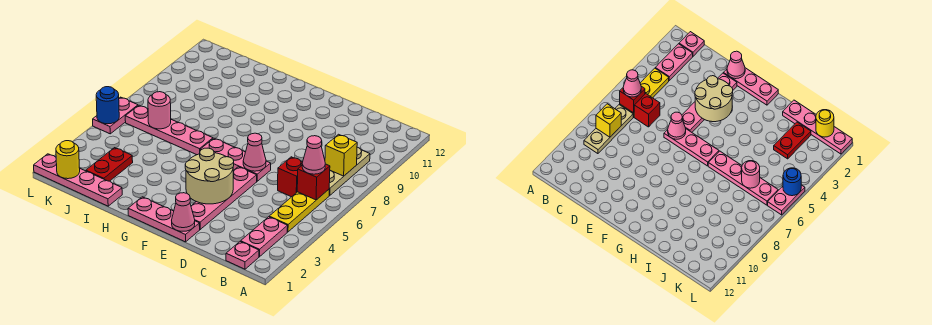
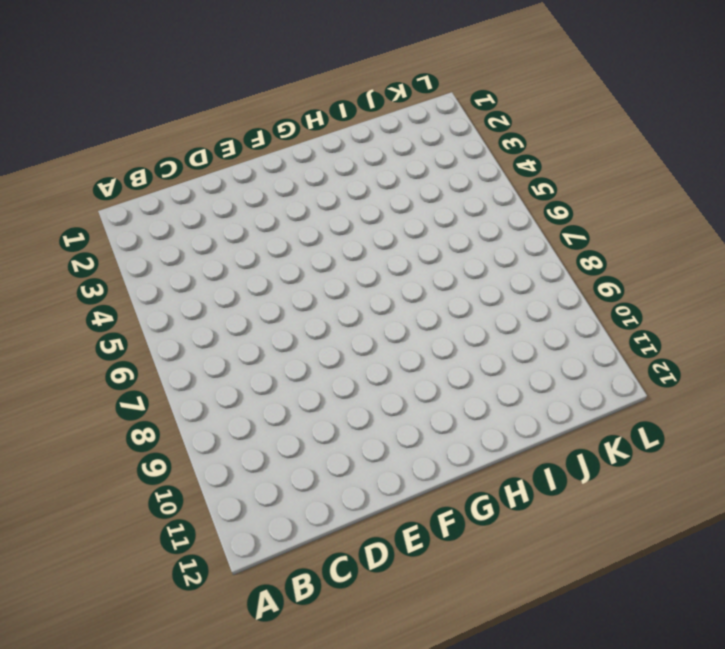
none -> pink 1x1 plate [226,241,259,269]
none -> pink 1x2 plate [241,217,288,257]
none -> yellow 1x3 plate [269,189,329,232]

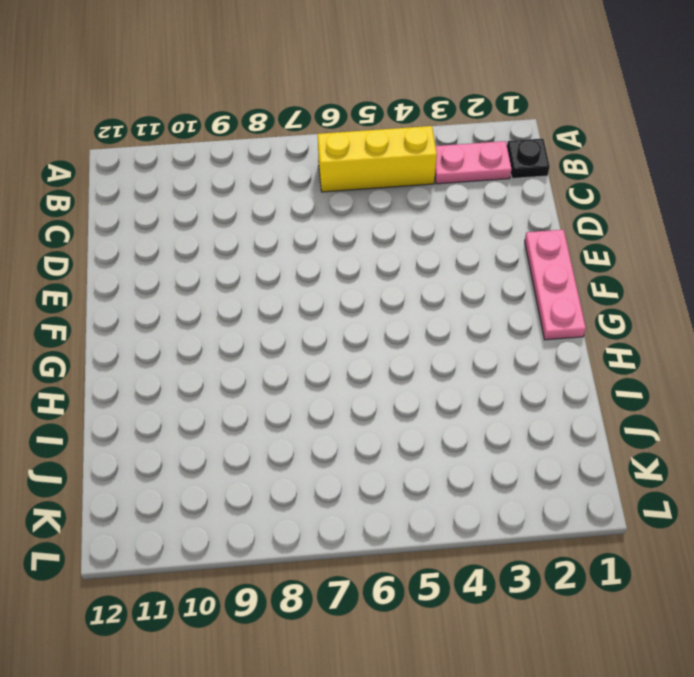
black 1x1 plate [507,139,550,178] -> pink 1x1 plate [226,241,259,269]
yellow 1x3 brick [318,126,437,192] -> yellow 1x3 plate [269,189,329,232]
none -> tan 1x3 plate [329,147,370,196]
none -> red 1x1 brick [278,157,303,197]
none -> pink 1x4 plate [191,167,257,229]

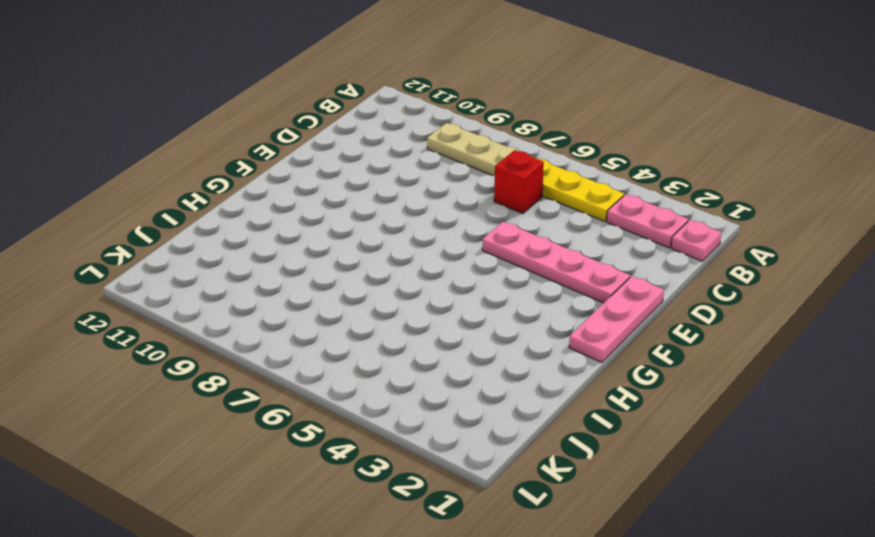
none -> pink 1x3 plate [201,138,271,181]
none -> pink 1x4 plate [125,105,213,155]
none -> pink 1x4 plate [34,154,122,206]

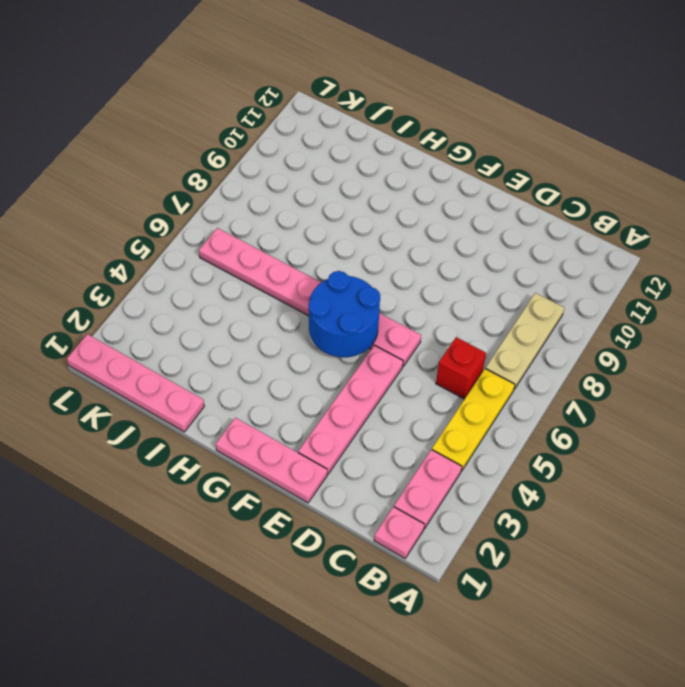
blue 2x2 round brick [308,271,380,357] -> none
none -> red 1x2 plate [86,148,133,181]
none -> pink 1x2 plate [93,97,138,134]
none -> red 1x1 brick [297,164,330,200]

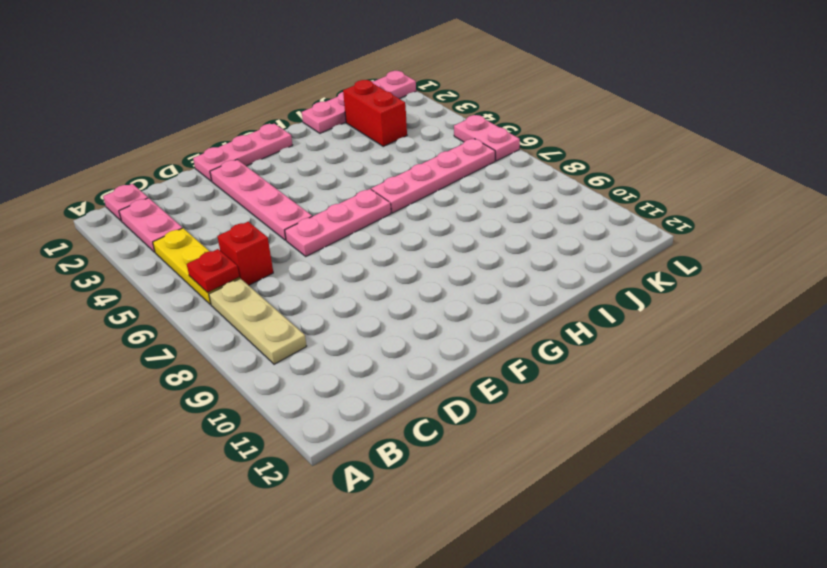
red 1x1 plate [187,249,239,293] -> red 1x1 brick [297,164,330,200]
red 1x2 brick [343,80,407,146] -> red 1x2 plate [86,148,133,181]
none -> yellow 1x1 brick [325,134,357,176]
none -> pink 1x1 cone [172,193,195,231]
none -> tan 2x2 round brick [185,148,234,204]

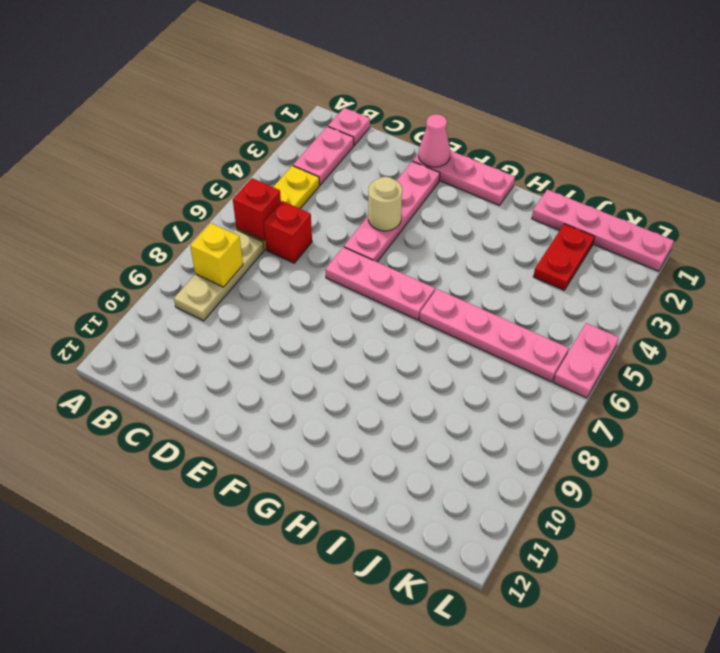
tan 1x1 round brick [368,177,402,231] -> tan 2x2 round brick [185,148,234,204]
none -> pink 1x1 cone [243,133,266,171]
none -> pink 1x1 round brick [148,92,171,129]
none -> yellow 1x1 round brick [56,141,80,179]

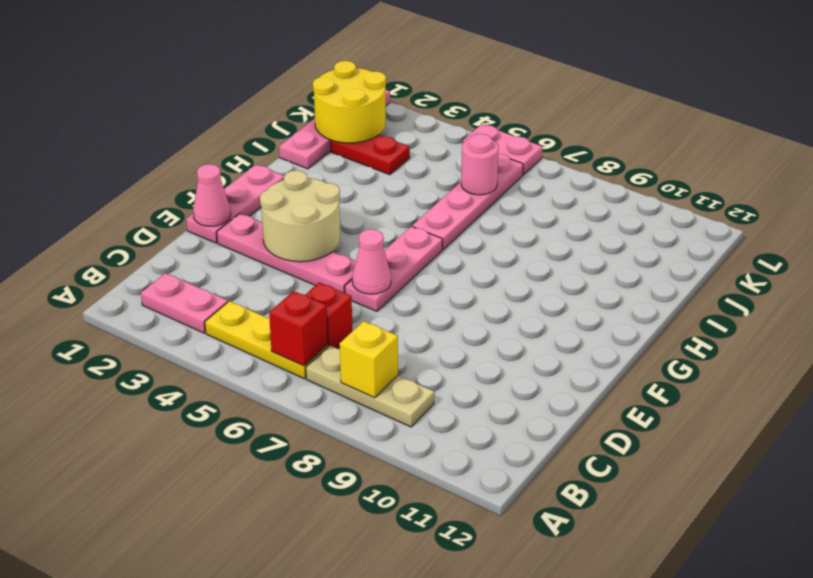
yellow 2x2 round brick [313,61,386,143] -> yellow 1x1 round brick [56,141,80,179]
none -> pink 1x1 plate [226,241,259,269]
none -> blue 1x1 round brick [96,87,119,124]
none -> pink 1x1 cone [302,136,325,174]

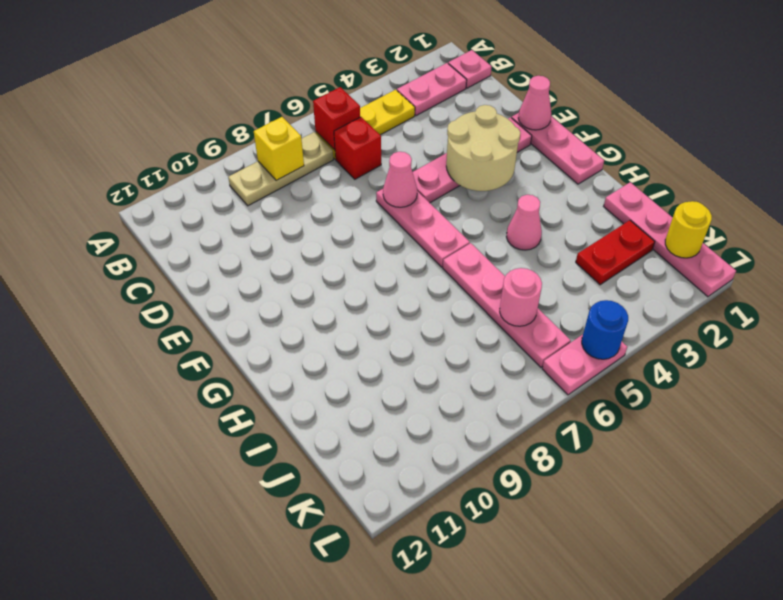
pink 1x1 cone [506,195,542,250] -> pink 1x1 cone moved to [302,136,325,174]

